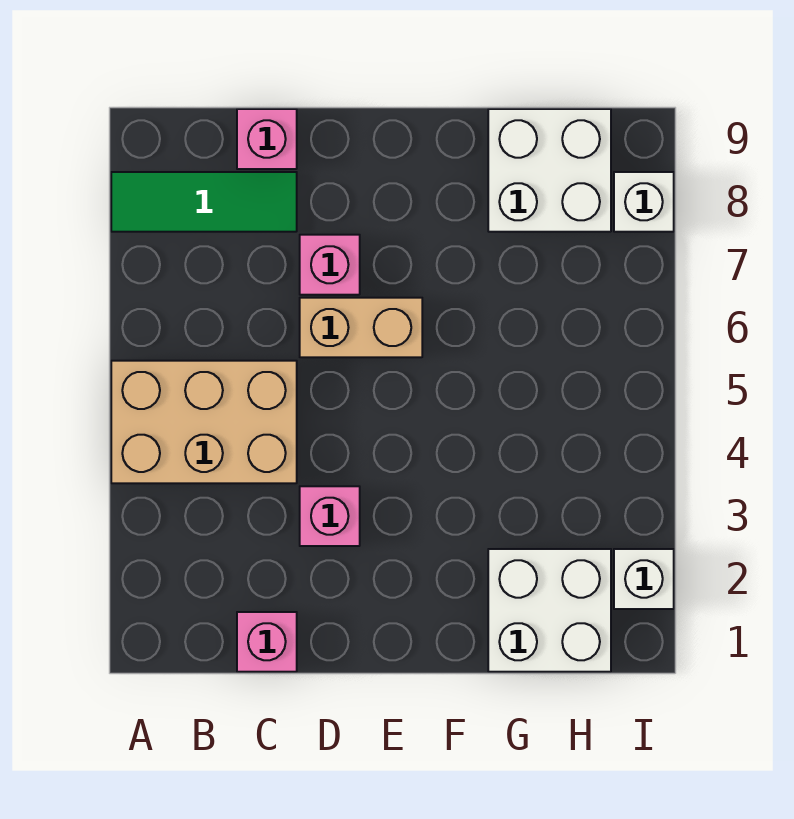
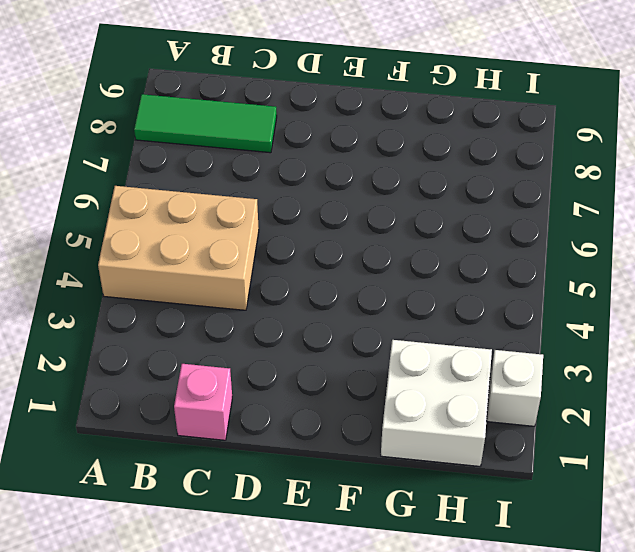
none -> pink 1x1 brick [237,109,297,169]
none -> pink 1x1 brick [300,486,360,546]

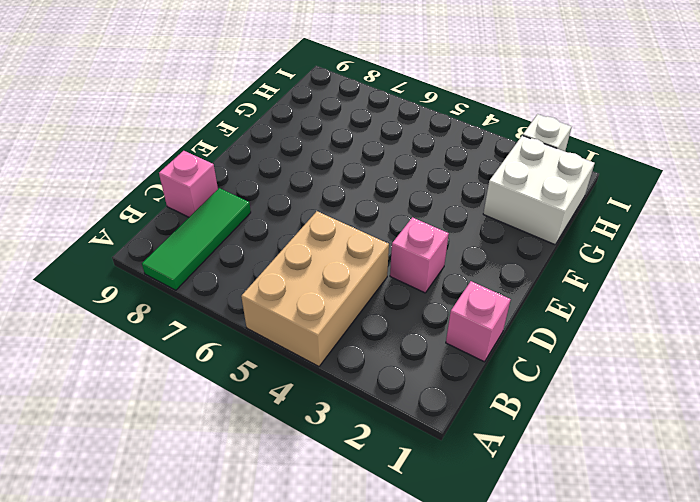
none -> tan 1x2 brick [300,298,422,357]
none -> pink 1x1 brick [300,235,360,295]

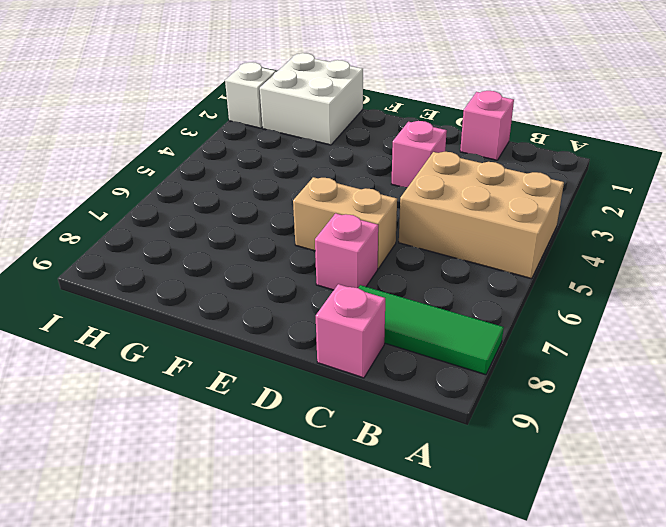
none -> white 2x2 brick [488,109,611,232]
none -> white 1x1 brick [614,172,674,232]

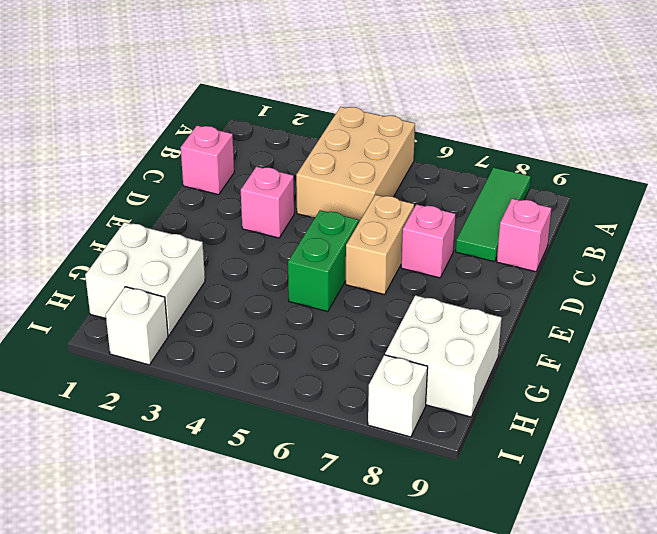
green 1x2 brick [288,210,359,312] -> none

